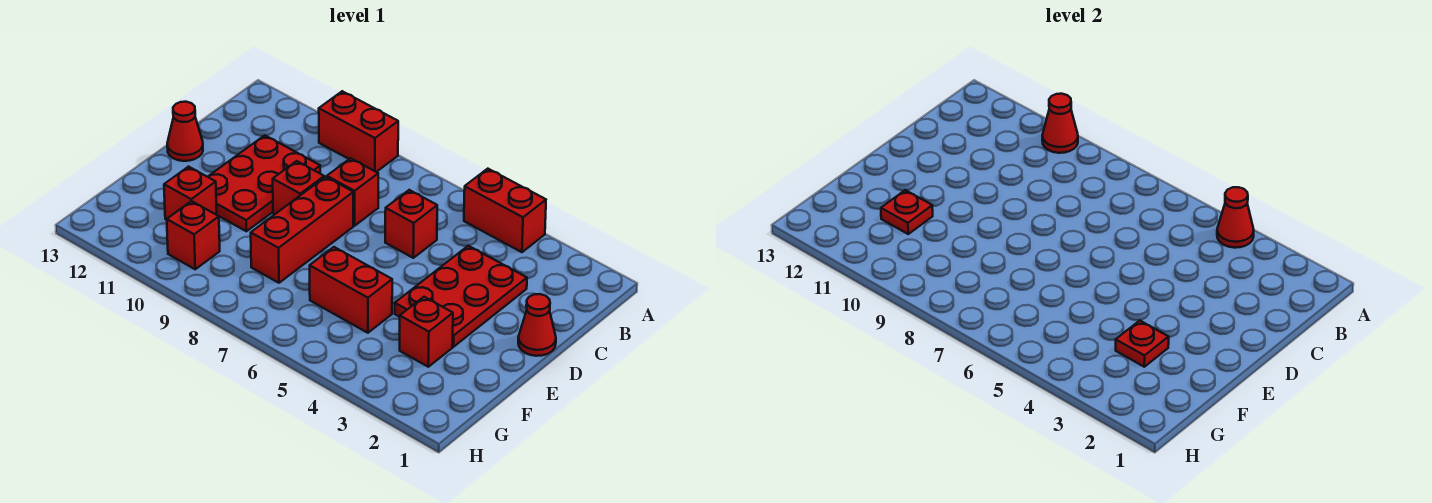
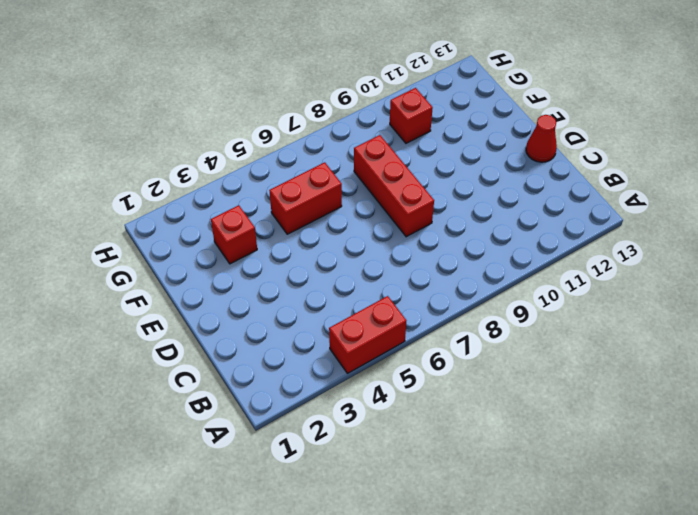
none -> red 1x2 brick [319,91,398,172]
none -> red 2x3 plate [395,246,527,347]
none -> red 1x1 brick [385,190,437,258]

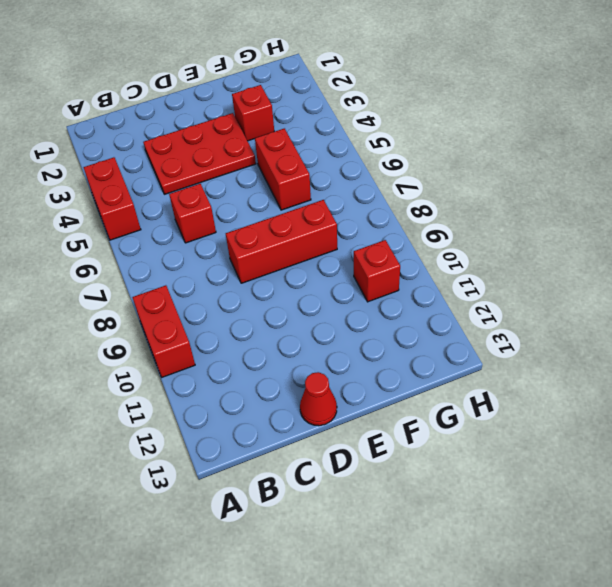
none -> red 1x1 brick [327,158,378,226]
none -> red 2x3 plate [208,135,320,231]
none -> red 1x1 cone [518,294,556,356]

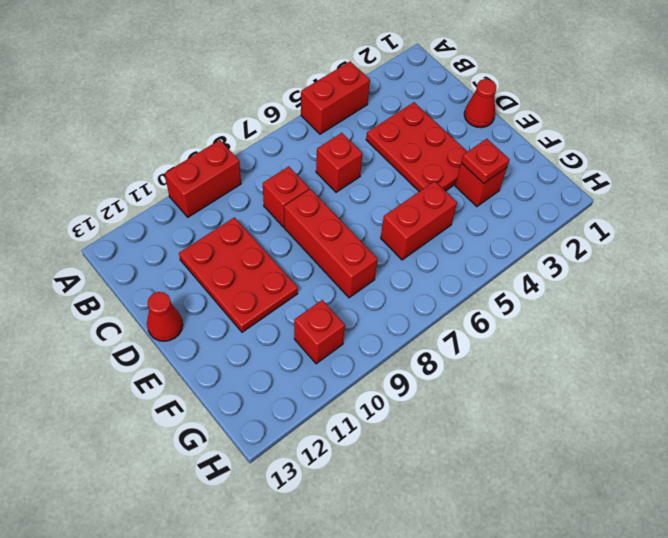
none -> red 1x1 brick [273,161,324,214]
none -> red 1x1 brick [164,167,217,220]
none -> red 1x1 cone [1217,187,1254,248]

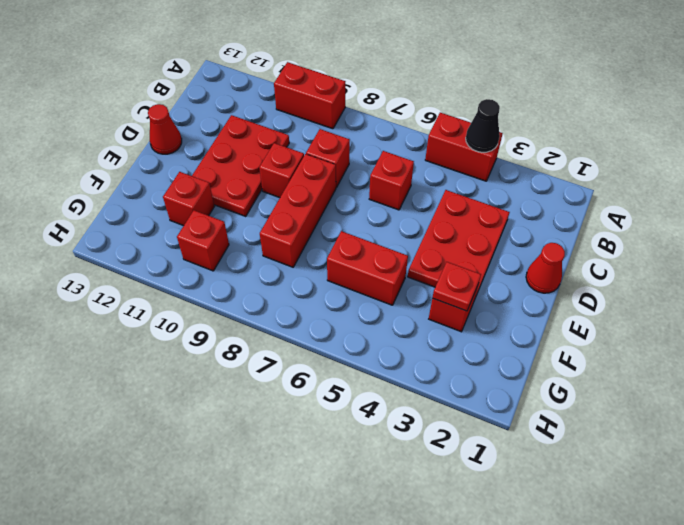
black 1x1 cone [466,99,500,152] -> red 1x1 cone [1217,187,1254,248]
none -> red 1x1 cone [1042,94,1078,153]
none -> red 1x1 plate [881,190,933,234]

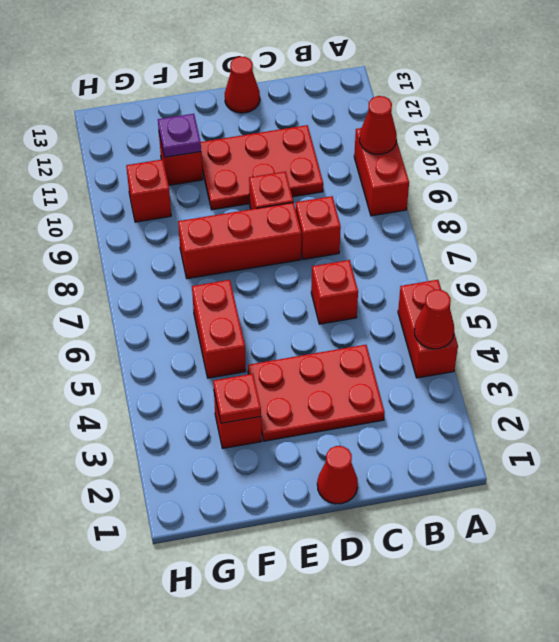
purple 1x1 plate [158,114,201,157] -> red 1x1 plate [881,190,933,234]

